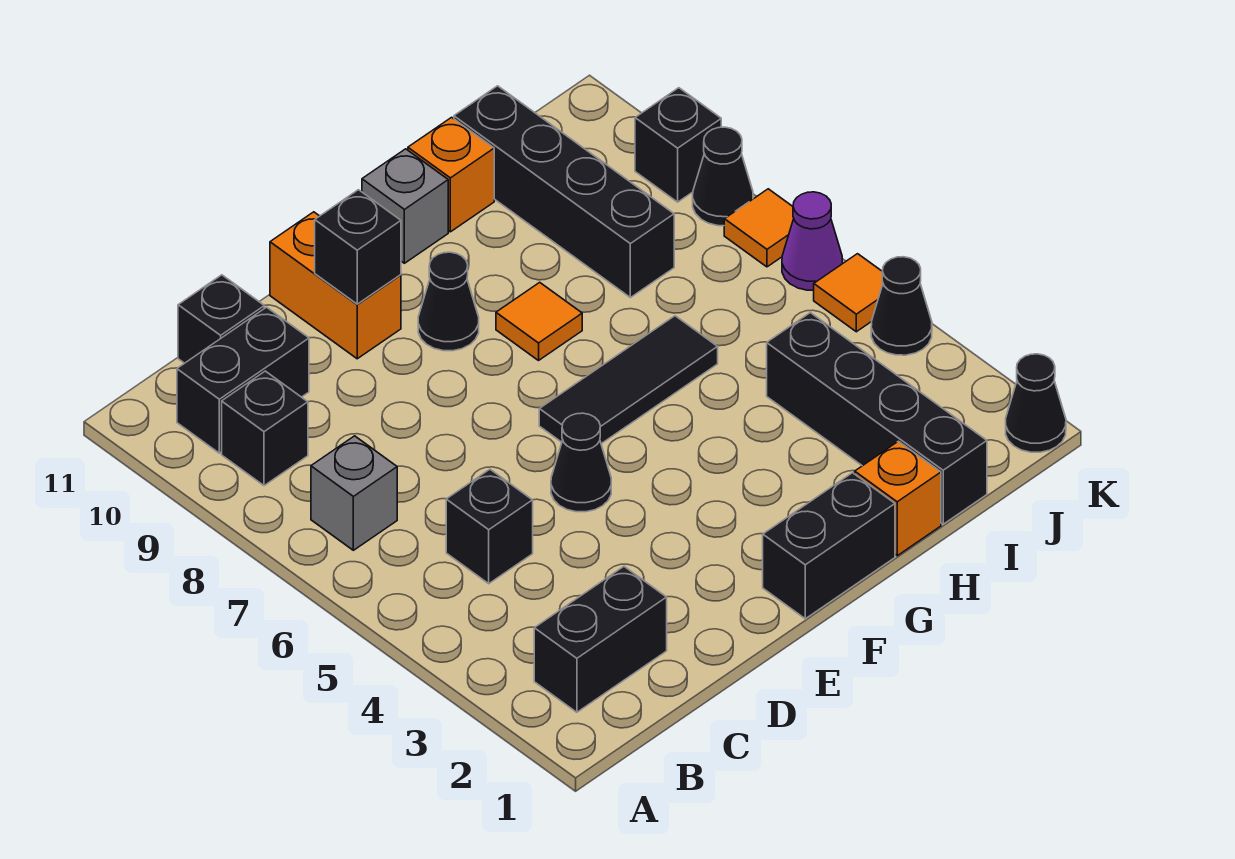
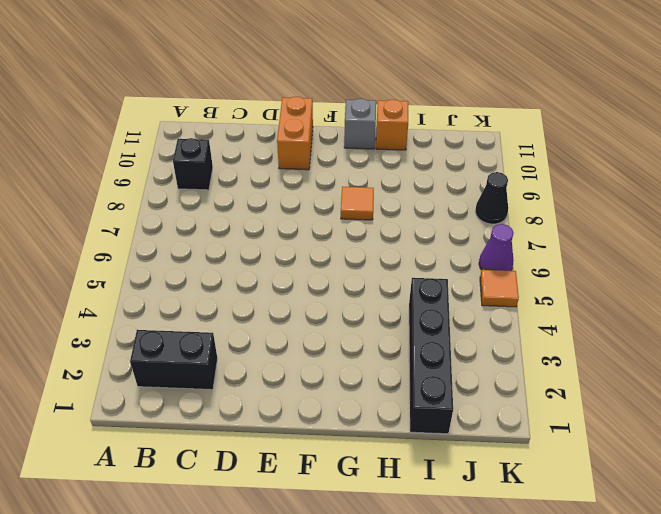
none -> grey 1x1 brick [311,436,397,550]
none -> black 1x2 brick [177,307,309,453]
none -> black 1x1 brick [446,469,533,584]

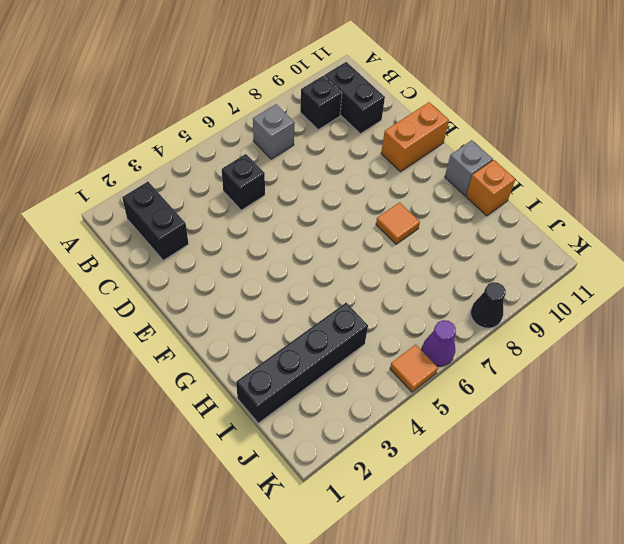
none -> black 1x1 brick [178,275,264,363]
none -> black 1x1 cone [551,413,611,512]
none -> black 1x2 brick [763,473,895,619]

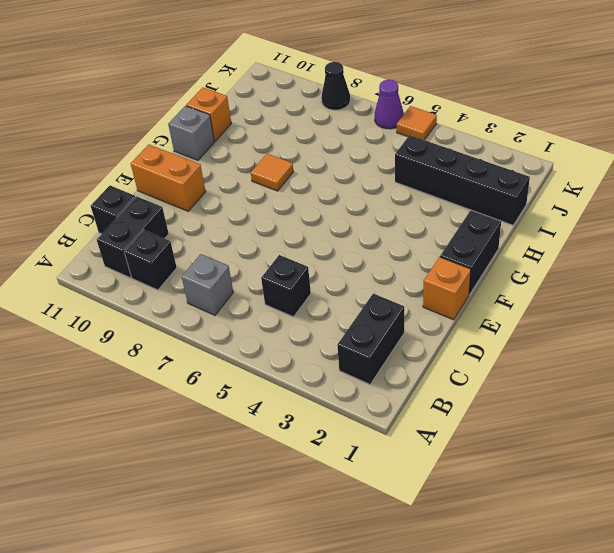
orange 1x1 brick [423,257,471,320] -> orange 1x1 brick moved to [855,441,941,556]
none -> black 1x1 cone [551,413,611,512]
none -> black 1x3 tile [539,316,718,444]
none -> black 1x1 cone [418,252,479,351]

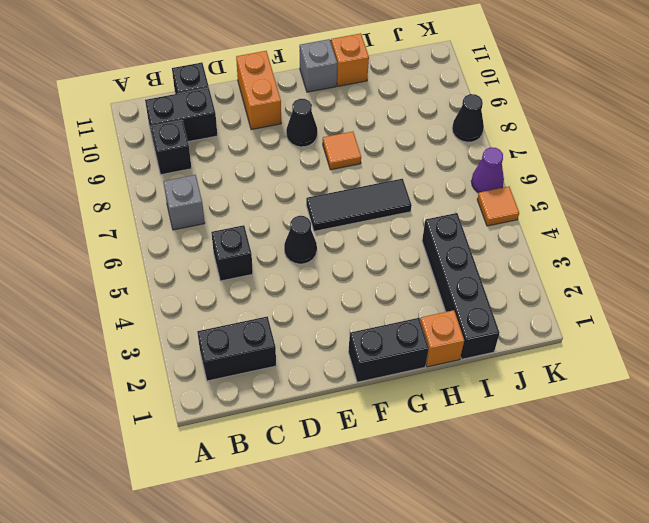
none -> black 1x4 brick [454,86,674,297]
none -> black 1x1 cone [1006,354,1066,452]
none -> black 1x1 cone [871,257,932,355]

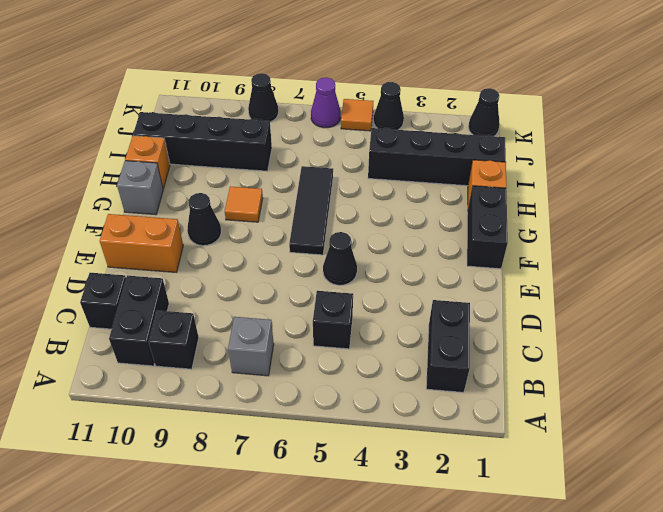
none -> orange 1x1 tile [724,189,794,267]
none -> black 1x1 brick [635,88,721,202]
none -> black 1x1 brick [315,190,401,304]

